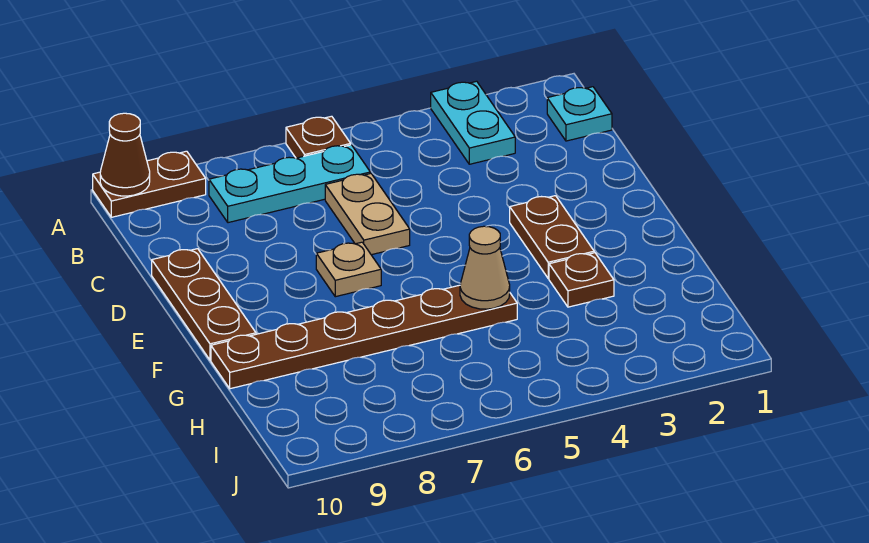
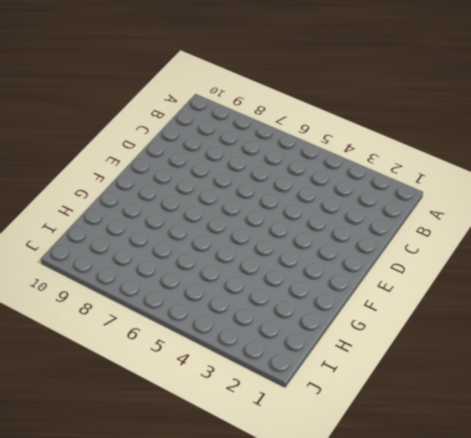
none -> cyan 1x2 plate [431,81,515,164]
none -> brown 1x1 plate [286,116,351,158]
none -> brown 1x2 plate [93,151,206,217]

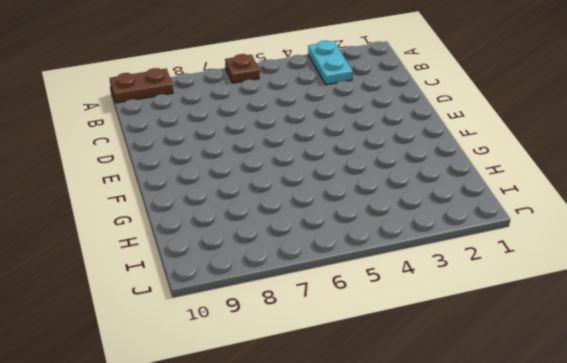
none -> cyan 1x1 plate [547,87,612,141]
none -> cyan 1x3 plate [209,145,370,223]
none -> tan 1x2 plate [325,173,410,255]

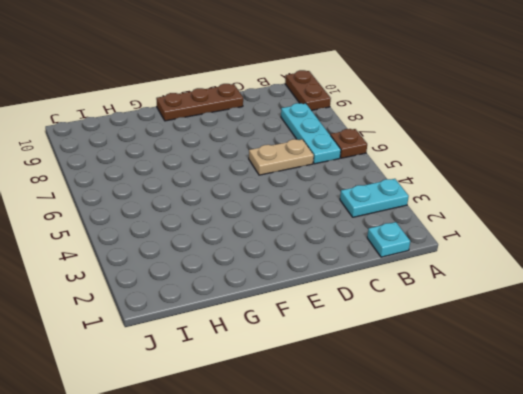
none -> brown 1x2 plate [510,196,594,279]
none -> tan 1x1 plate [316,242,381,297]
none -> brown 1x1 plate [549,253,614,307]

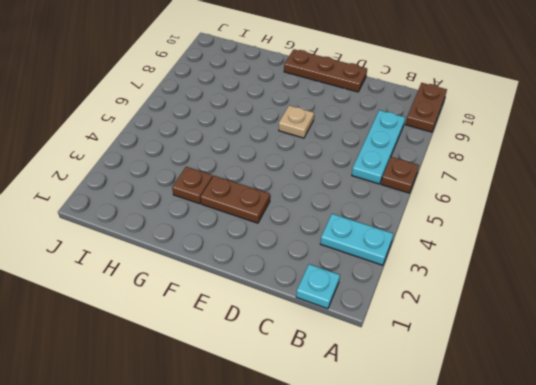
none -> tan 1x2 plate [325,173,410,255]
none -> brown 1x6 plate [211,285,517,389]
none -> brown 1x1 cone [100,113,150,196]

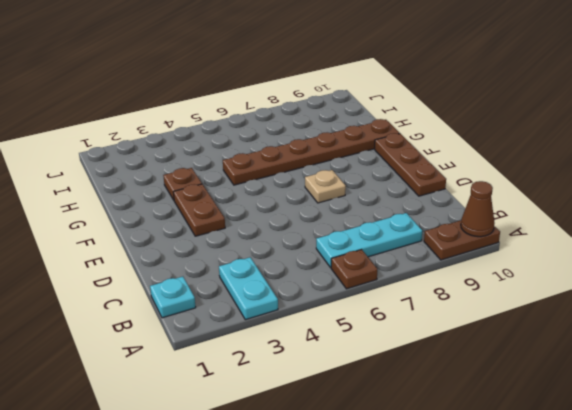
none -> tan 1x2 plate [325,173,410,255]
none -> tan 1x1 cone [460,226,510,309]

